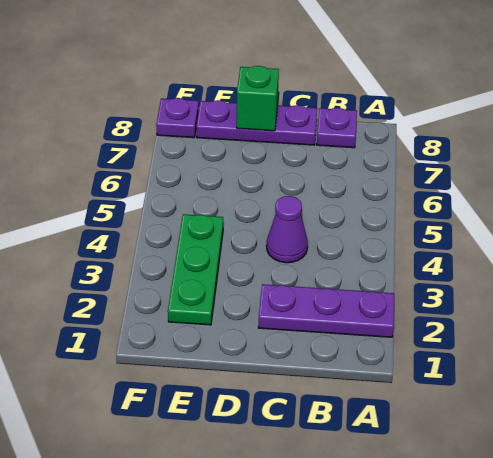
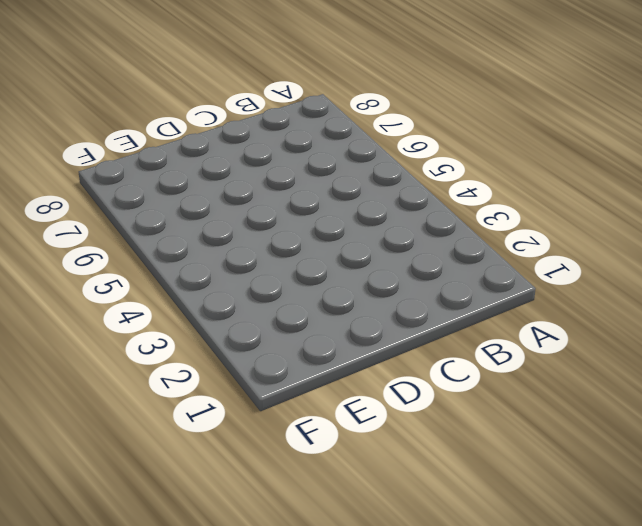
none -> purple 1x3 plate [258,284,394,337]
none -> purple 1x1 plate [317,108,357,148]

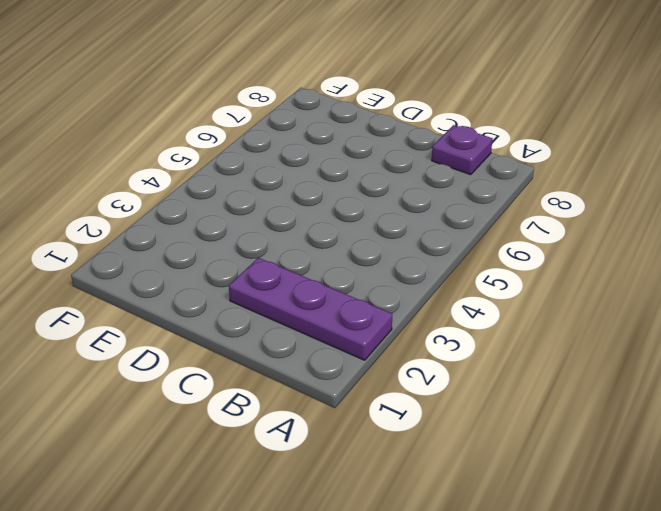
none -> purple 1x1 cone [267,196,308,263]
none -> purple 1x3 plate [196,100,317,145]

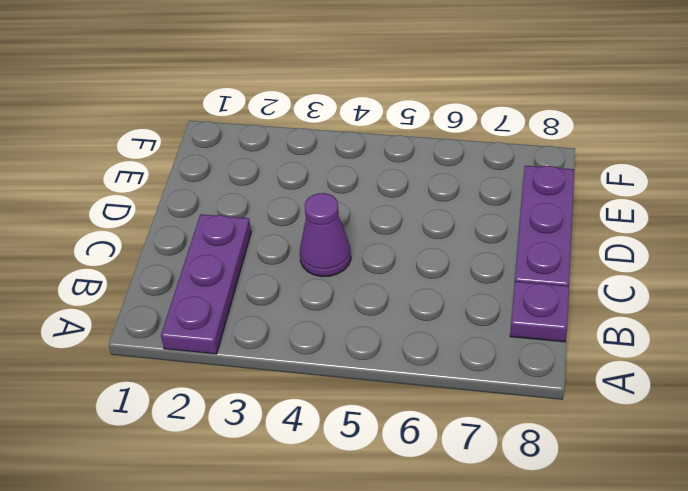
none -> green 1x3 plate [168,214,223,325]
none -> purple 1x1 plate [156,98,199,138]

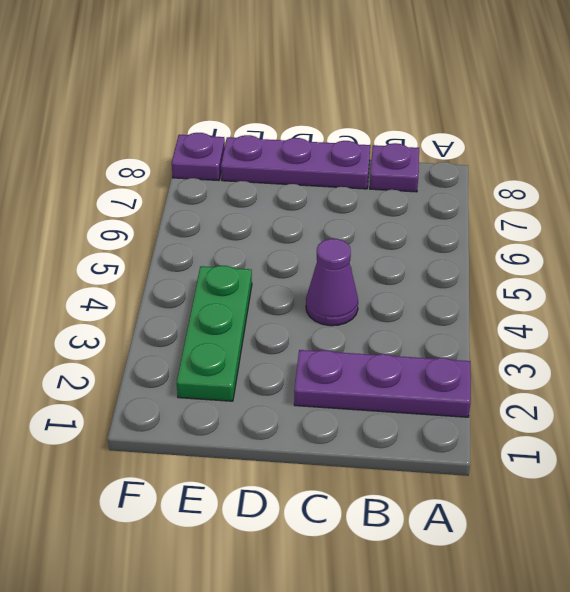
none -> green 1x1 brick [237,66,279,131]

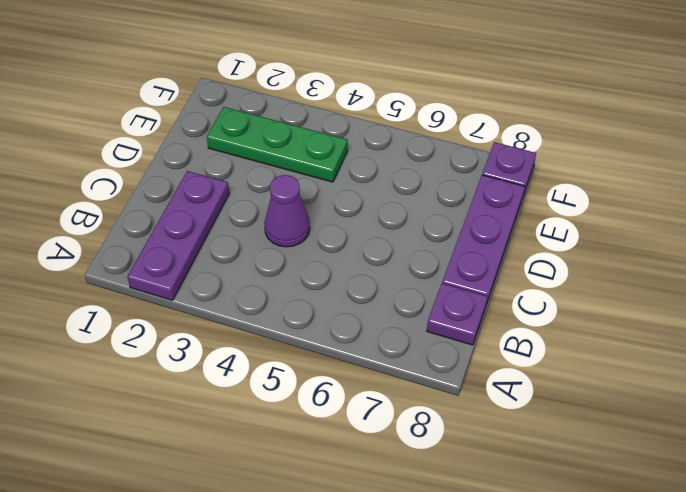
none -> green 1x1 brick [237,66,279,131]

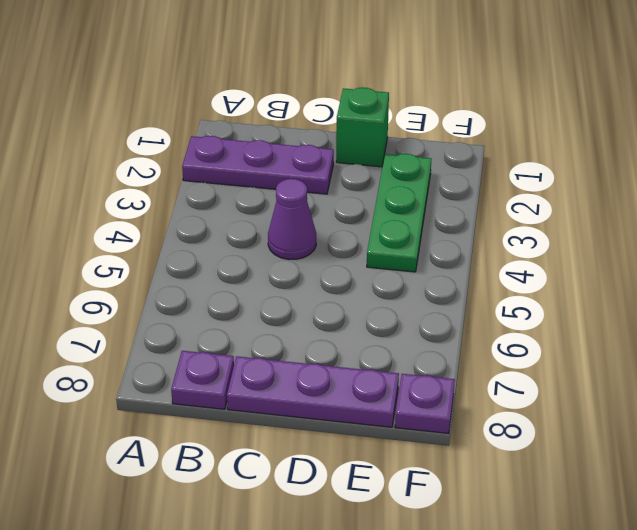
green 1x1 brick [336,87,389,167] -> green 1x1 brick moved to [237,66,279,131]

